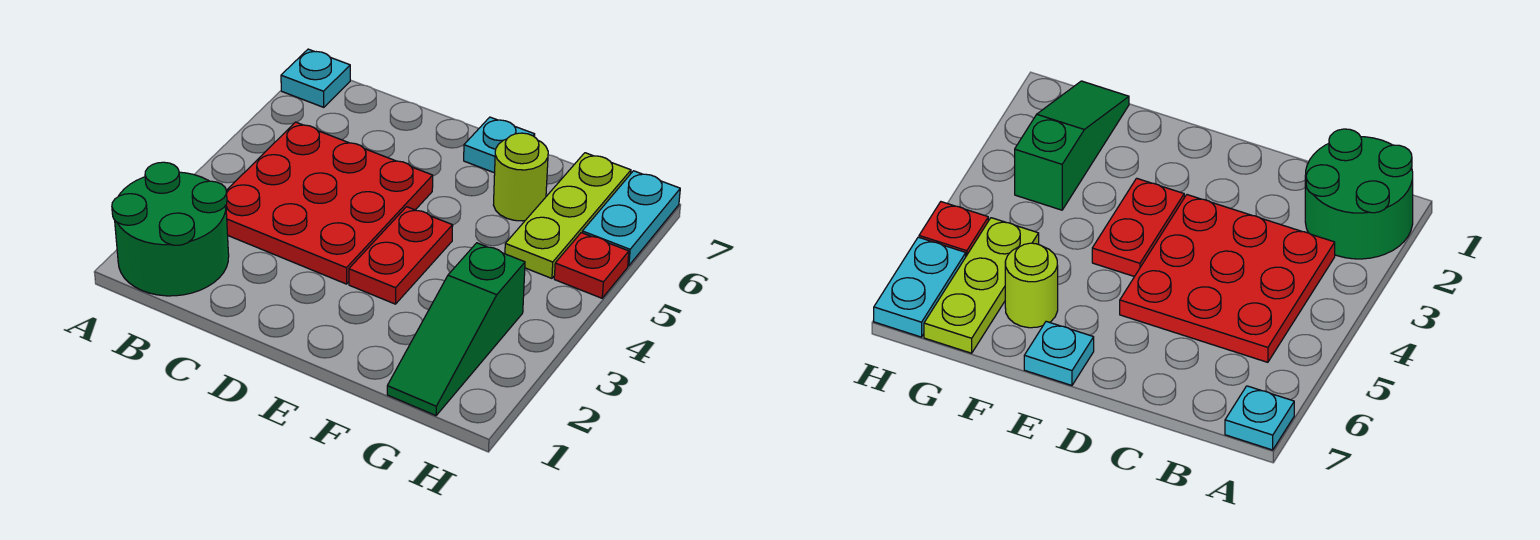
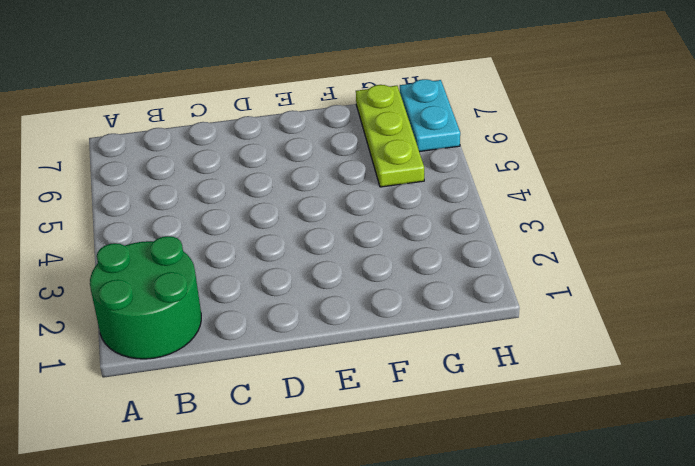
none -> cyan 1x1 plate [281,49,350,107]
none -> red 3x3 plate [226,122,433,284]

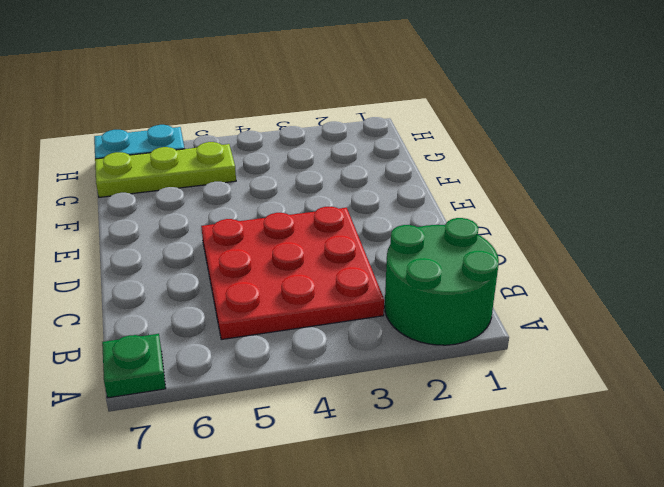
green 1x1 plate [102,334,166,398] -> cyan 1x1 plate [281,49,350,107]
none -> red 1x2 plate [349,207,453,304]
none -> cyan 1x1 plate [464,117,535,173]

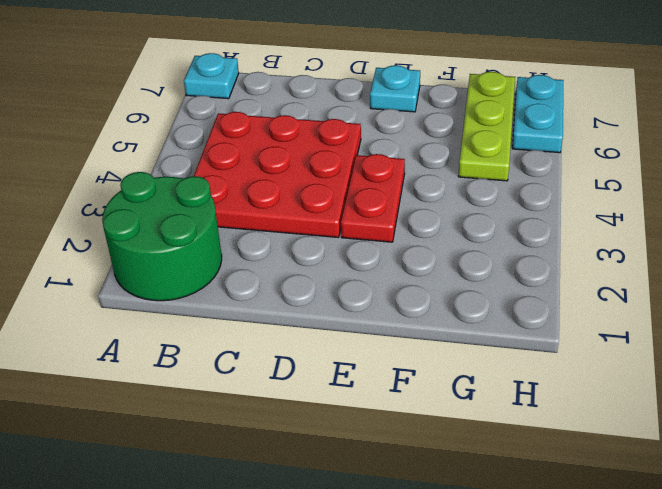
none -> lime 1x1 round brick [494,133,548,221]
none -> green 1x3 slope [387,243,525,416]

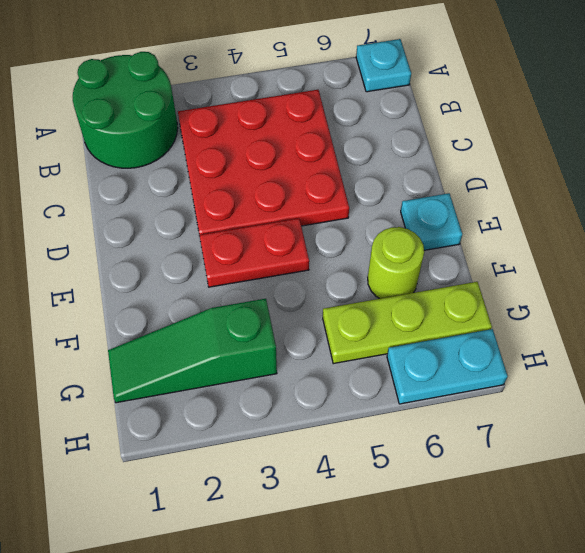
none -> red 1x1 plate [554,233,629,298]

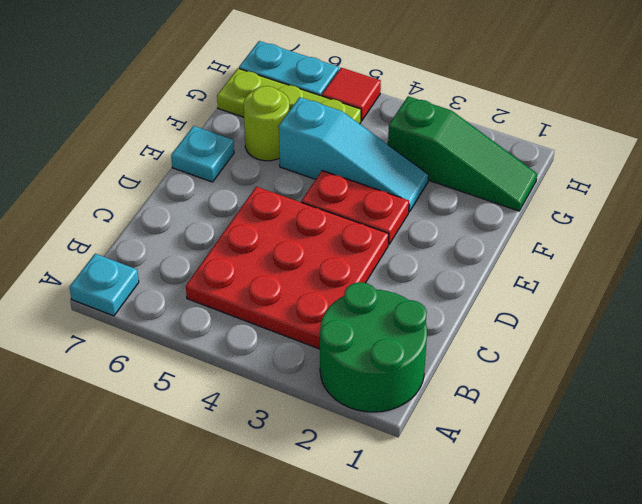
cyan 1x3 slope [279,97,429,212] -> none
red 1x1 tile [322,68,381,121] -> red 1x1 plate [554,233,629,298]

